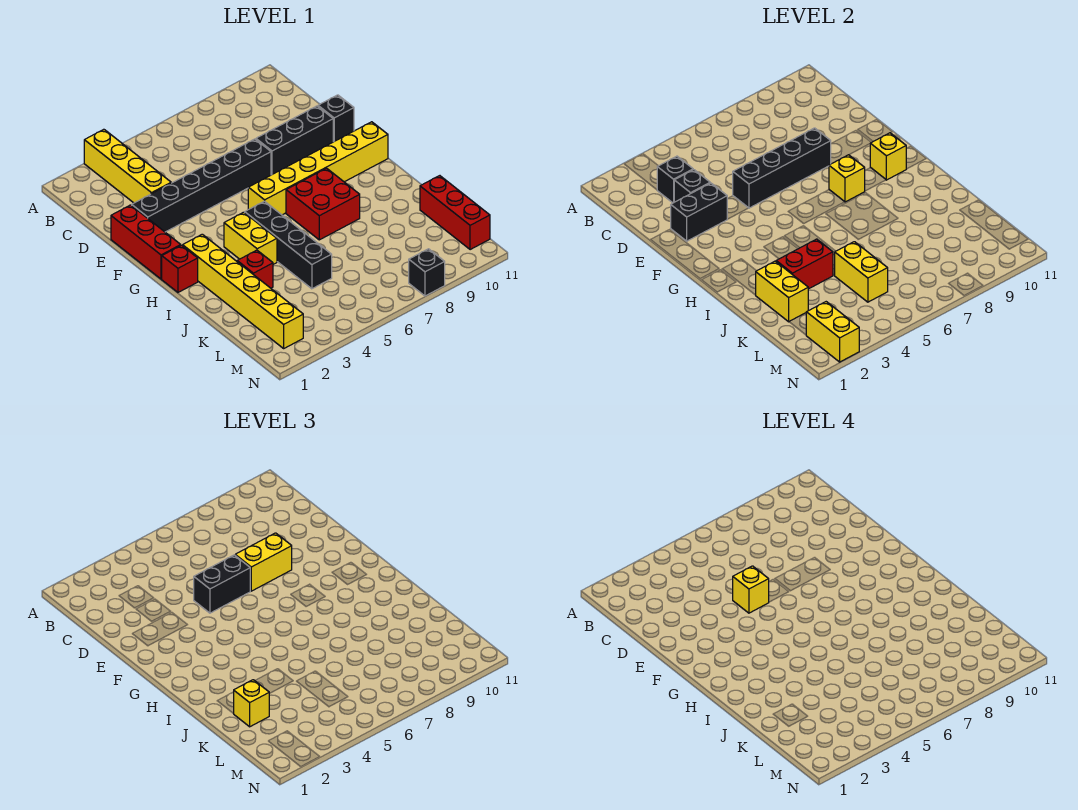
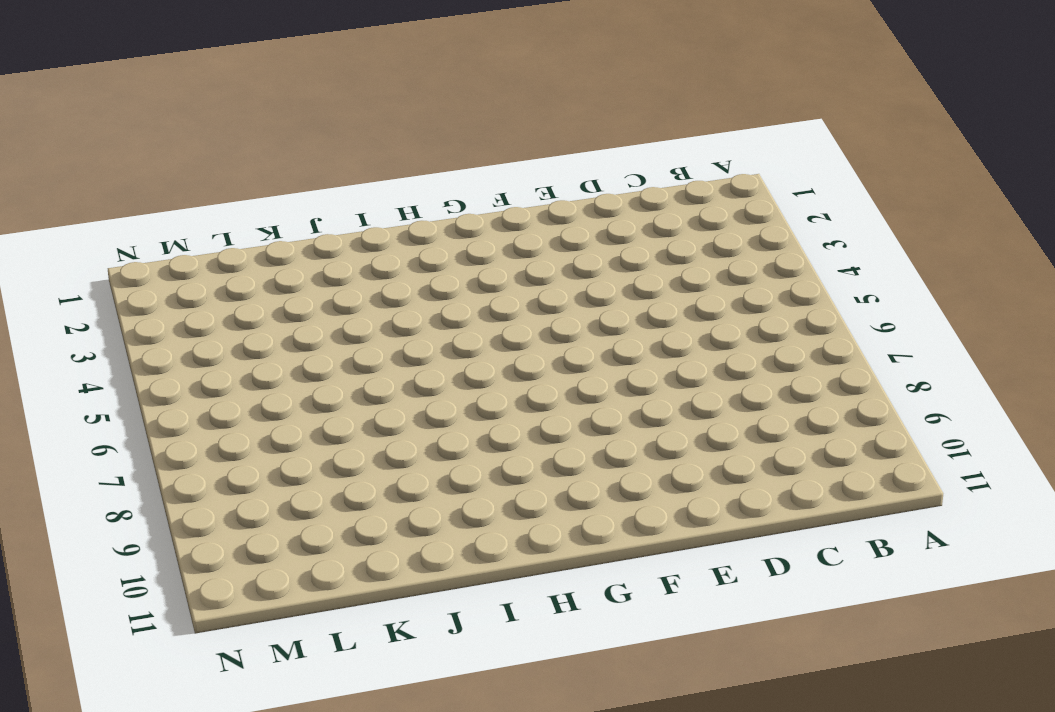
none -> yellow 1x4 brick [84,129,171,203]
none -> red 1x3 brick [111,205,181,279]
none -> black 1x6 brick [132,139,271,232]

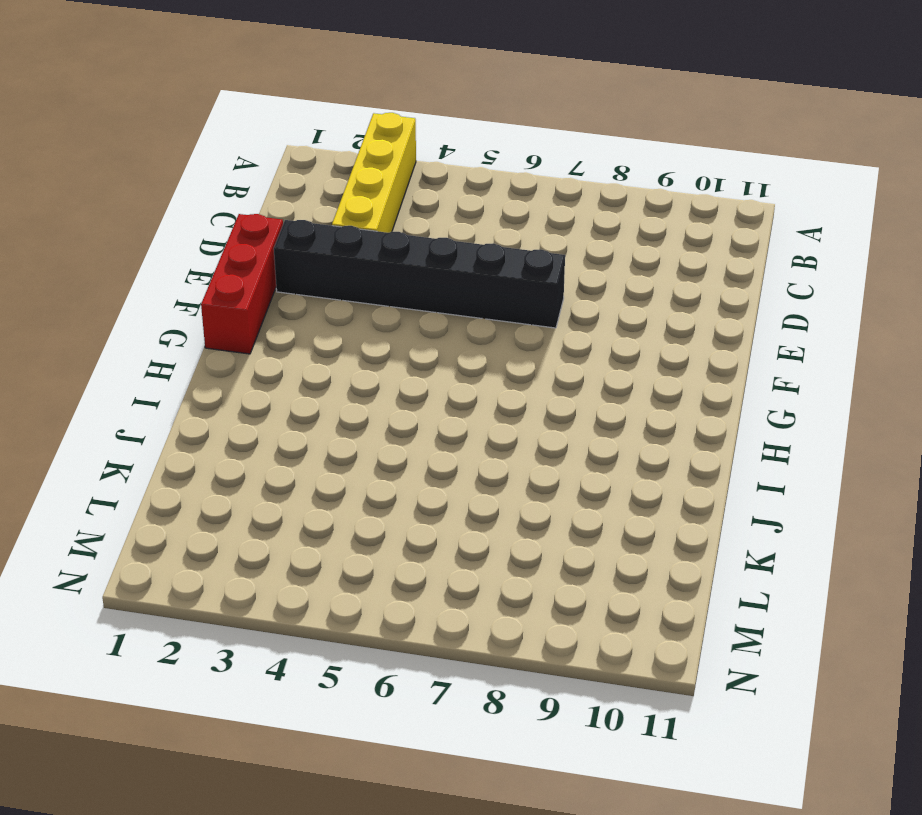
none -> black 1x3 brick [256,106,333,175]
none -> black 1x1 brick [318,95,354,142]
none -> yellow 1x6 brick [248,122,388,215]

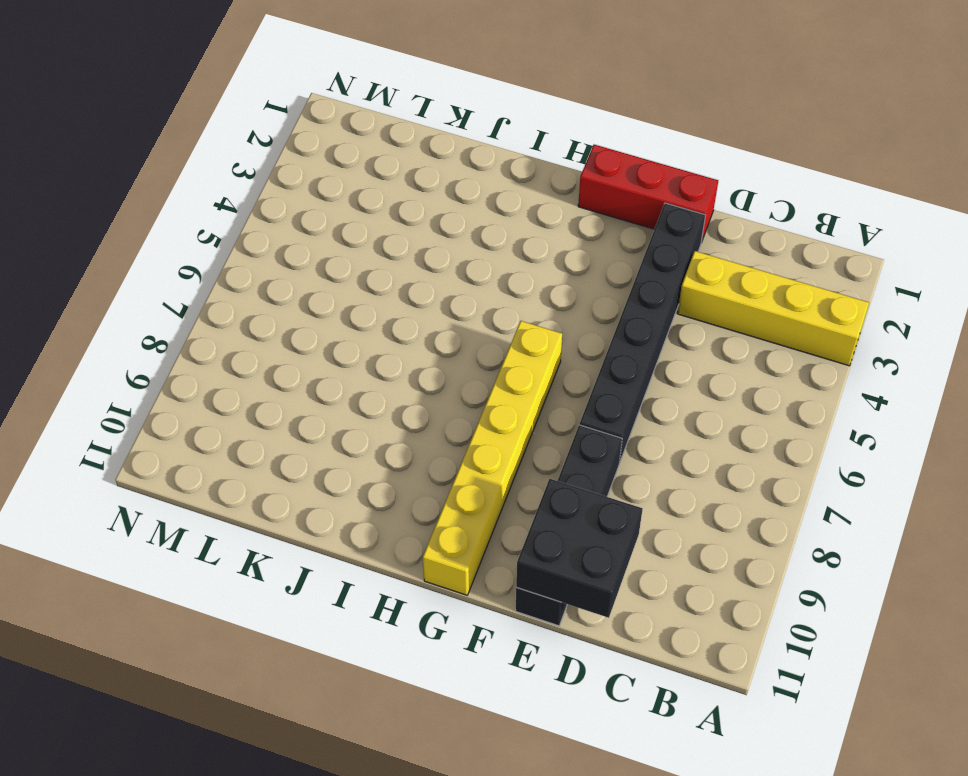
black 2x2 brick [516,479,643,618] -> none
none -> red 1x1 brick [162,245,198,292]
none -> yellow 1x6 brick [183,234,303,348]
none -> yellow 1x2 brick [224,212,277,264]

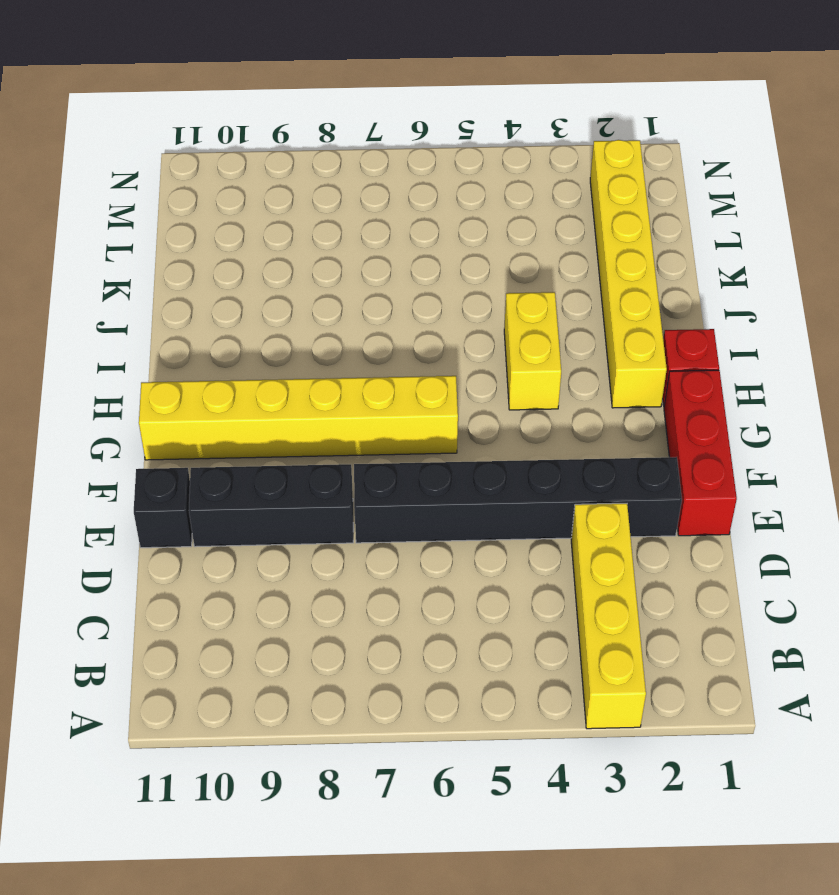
none -> black 1x4 brick [245,201,332,289]
none -> red 2x2 brick [286,168,360,240]
none -> red 1x1 brick [237,250,273,288]

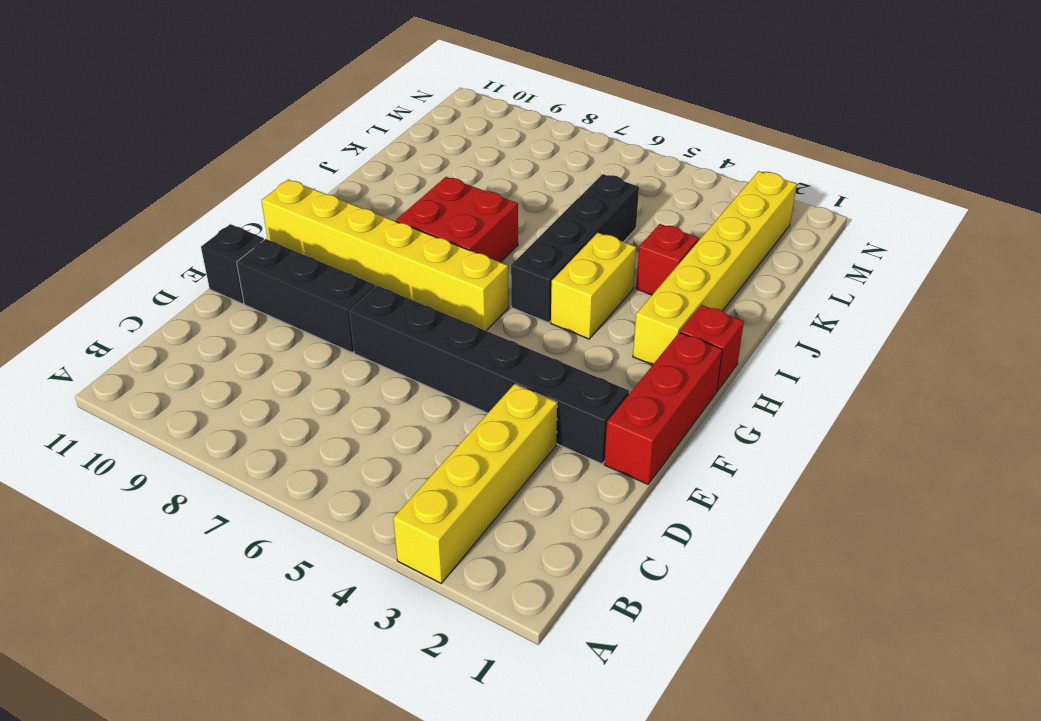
none -> red 1x3 brick [420,176,490,250]
none -> black 1x1 brick [409,249,445,296]
none -> black 1x1 brick [657,156,693,203]

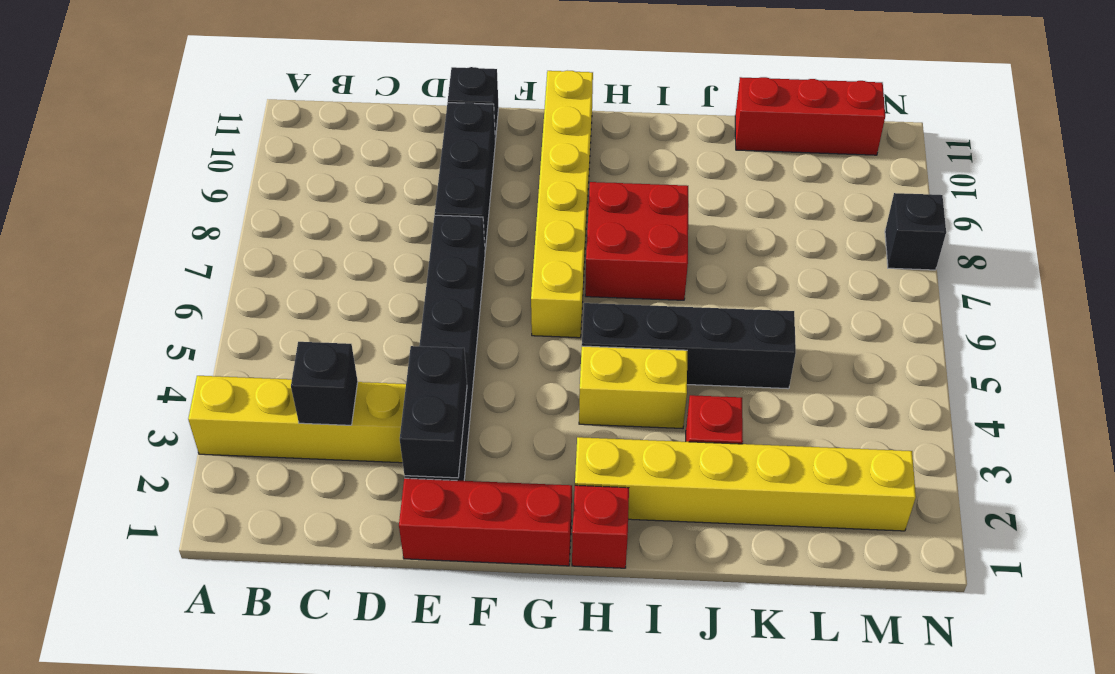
none -> black 1x1 brick [674,170,710,202]
none -> black 1x4 brick [733,128,831,208]
none -> yellow 1x1 brick [829,155,865,202]

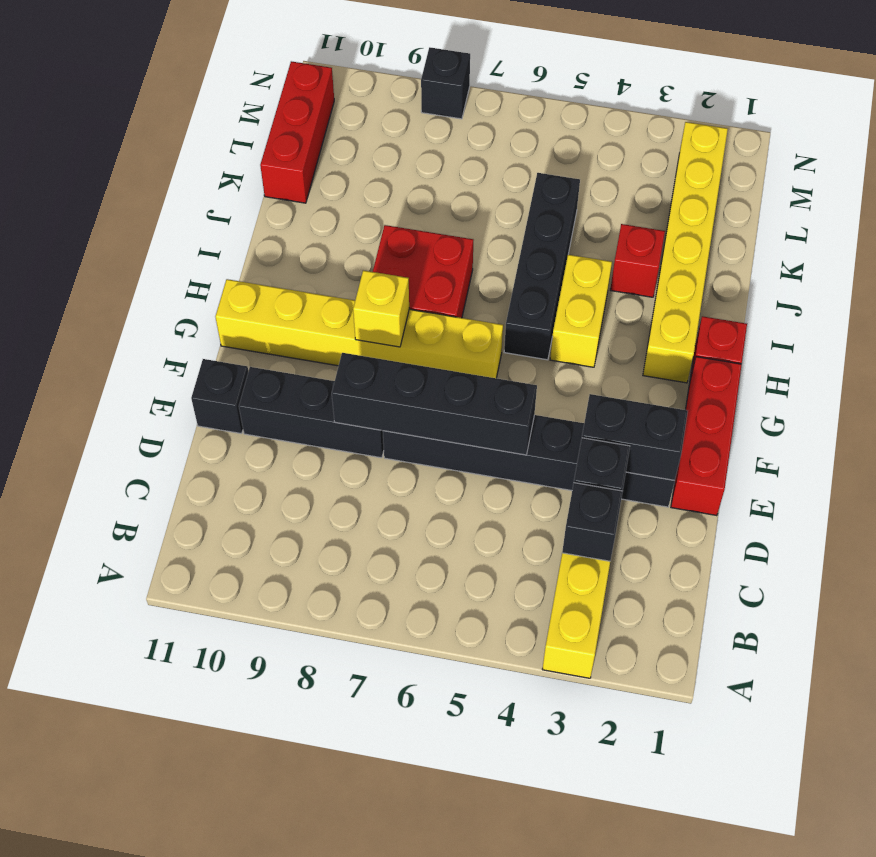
none -> yellow 1x1 brick [870,133,906,180]
none -> yellow 1x2 brick [756,261,808,322]
none -> red 1x2 brick [776,239,833,289]

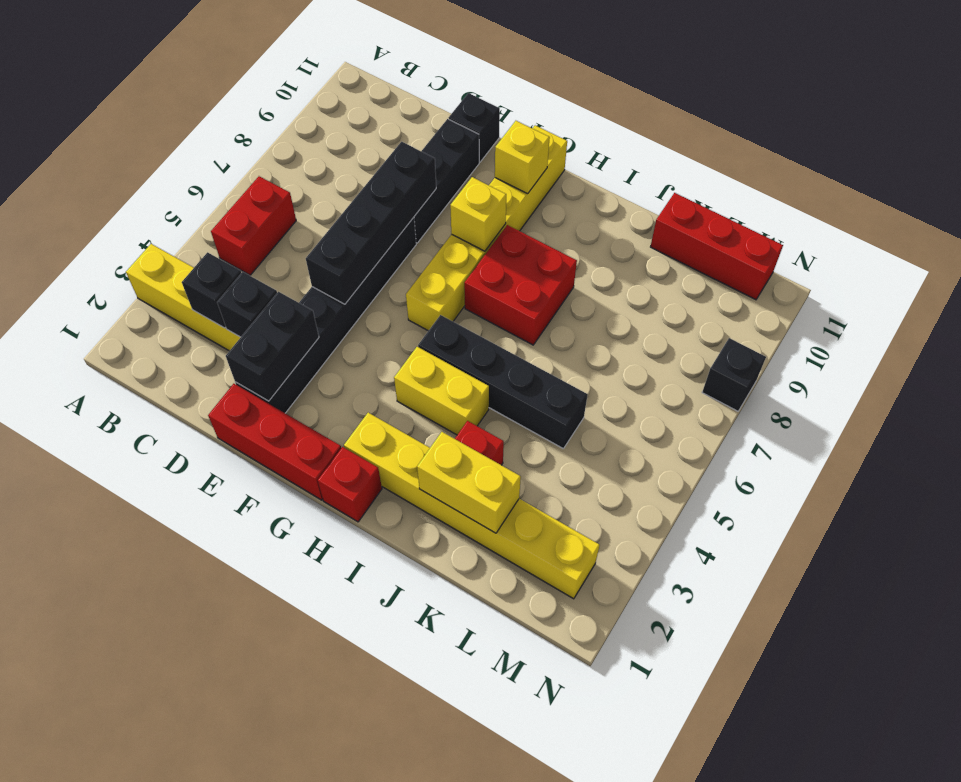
red 1x2 brick [211,176,296,275] -> red 1x2 brick moved to [776,239,833,289]
none -> yellow 1x2 brick [834,242,888,302]
none -> yellow 1x2 brick [806,302,859,362]
none -> black 1x2 brick [194,555,250,613]

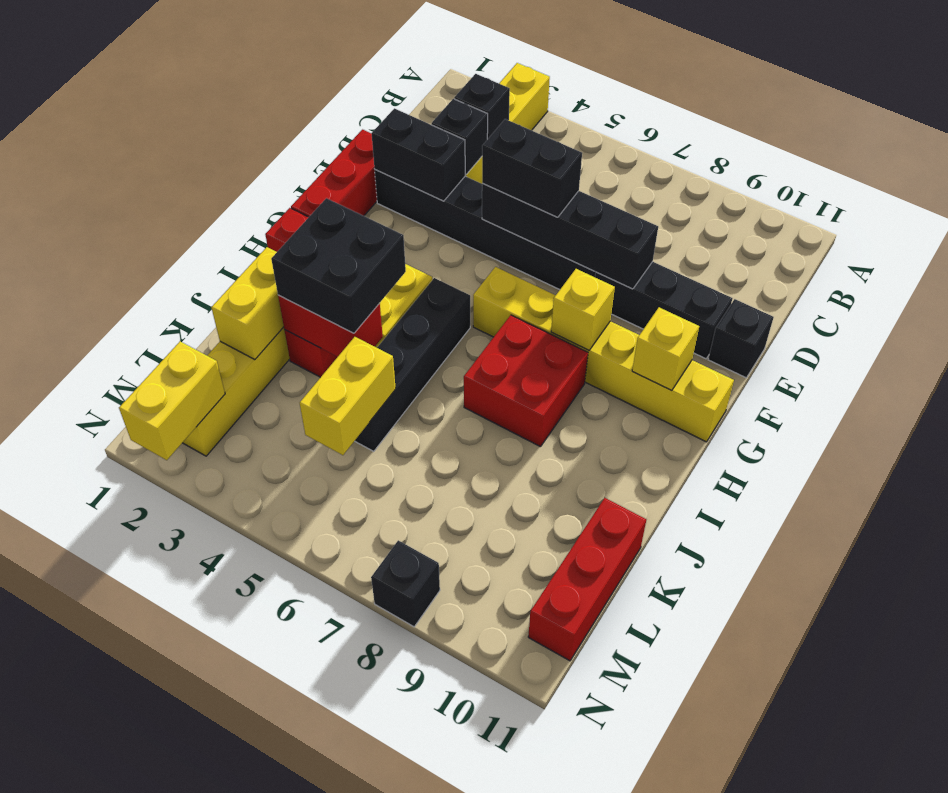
black 2x2 brick [271,198,406,333] -> none
none -> yellow 1x2 brick [235,533,292,591]
none -> yellow 1x1 brick [234,680,269,727]
none -> yellow 1x1 brick [733,566,769,613]

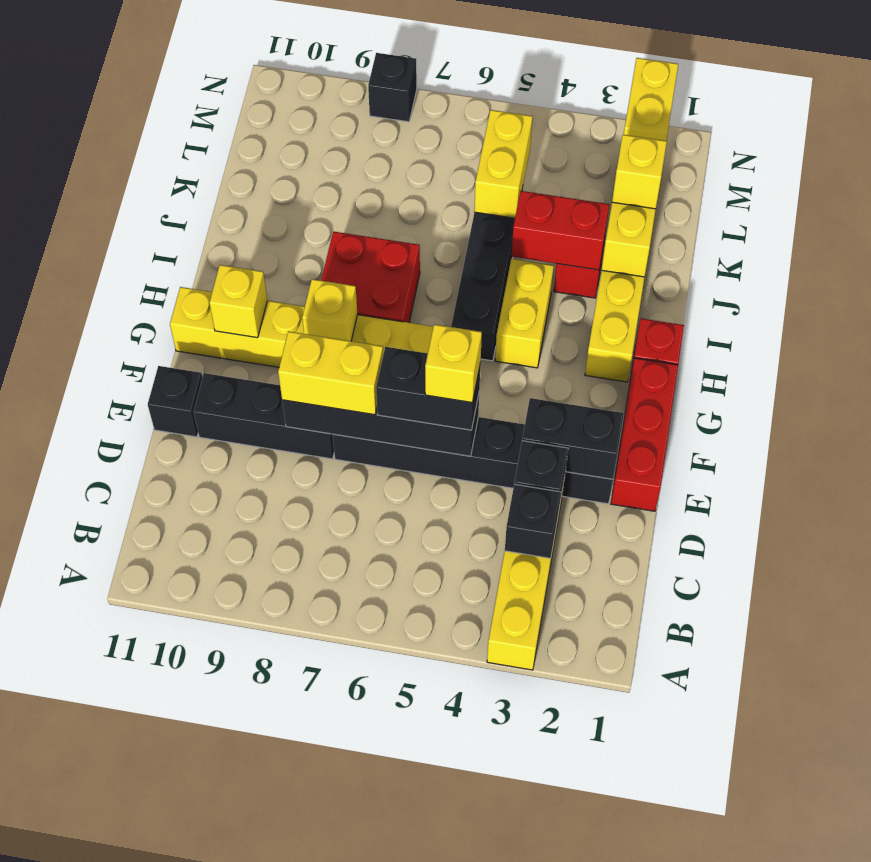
none -> red 1x3 brick [420,176,490,250]

